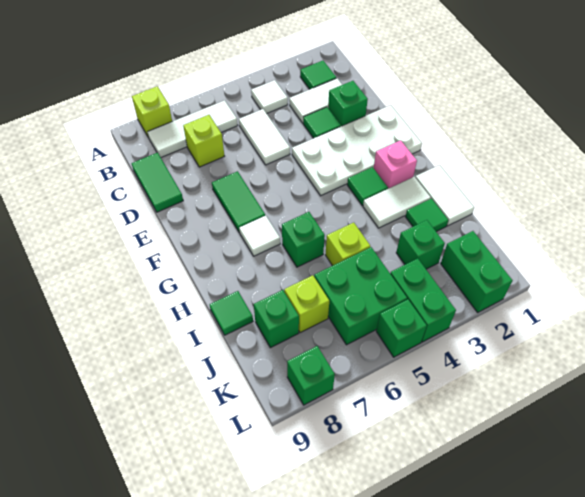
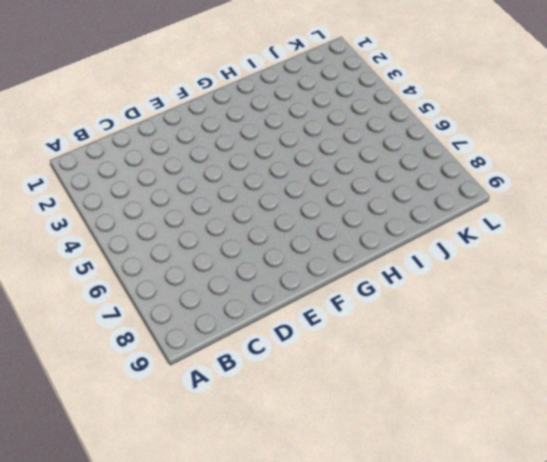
none -> lime 1x1 brick [132,86,172,138]
none -> green 1x1 tile [300,61,336,89]
none -> white 1x1 tile [251,80,288,114]

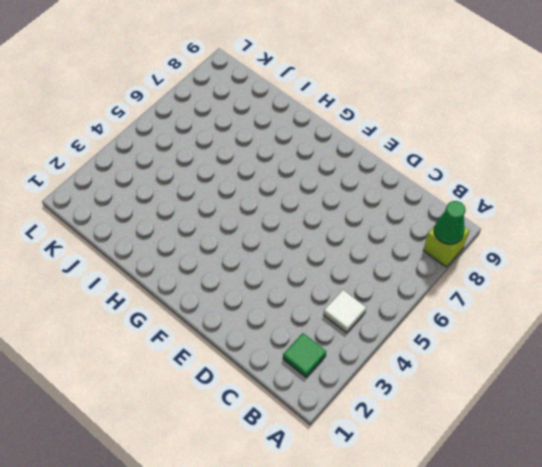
green 1x1 cone [434,201,466,244] -> none
none -> white 1x3 tile [147,100,238,157]
none -> white 1x2 tile [289,78,342,123]
none -> white 1x2 tile [239,109,290,165]

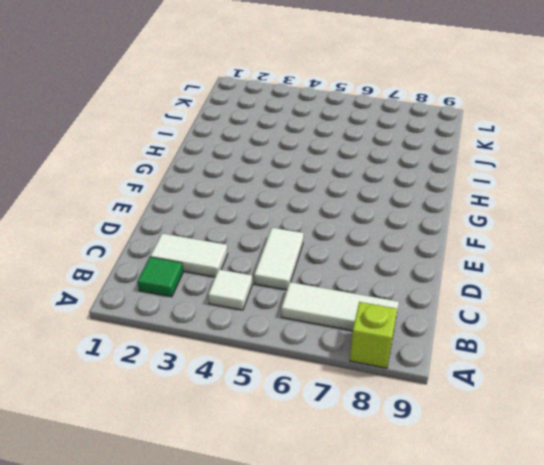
none -> lime 1x1 brick [183,115,224,167]
none -> green 1x2 tile [132,153,183,212]
none -> green 1x1 brick [328,81,368,126]

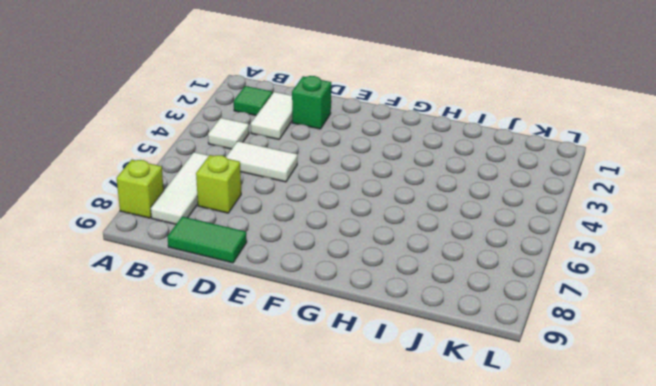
none -> green 1x1 tile [303,107,341,138]
none -> white 2x4 plate [292,105,422,196]
none -> green 1x2 tile [212,171,265,233]

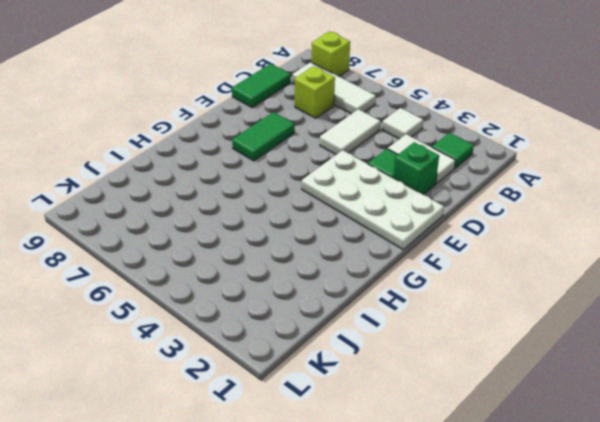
none -> pink 1x1 brick [374,140,417,189]
none -> green 1x1 tile [347,167,388,205]
none -> white 1x1 tile [239,215,280,256]

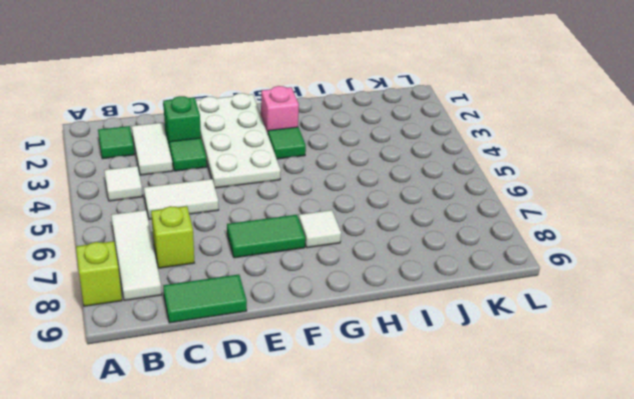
none -> white 1x2 tile [415,165,474,226]
none -> white 1x2 tile [363,177,431,228]
none -> green 1x1 brick [282,212,325,267]

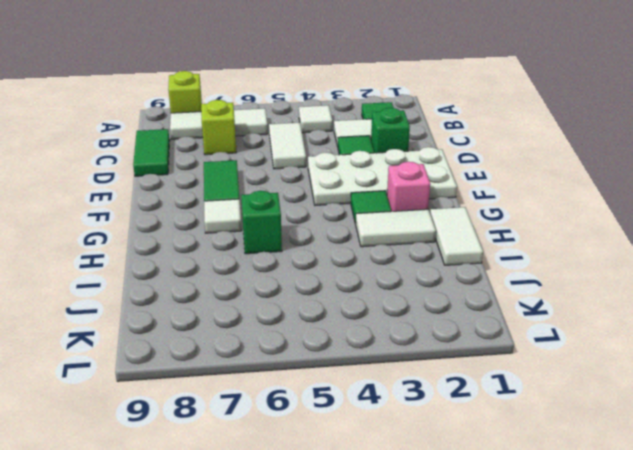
none -> green 1x1 tile [406,199,448,232]
none -> lime 1x1 brick [325,223,370,266]
none -> green 1x1 tile [210,291,253,335]

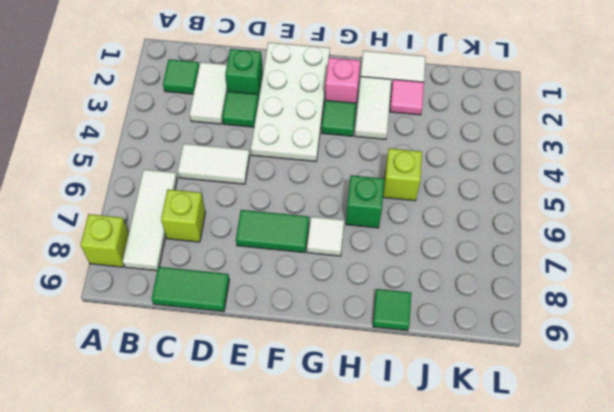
pink 1x1 tile [390,79,424,115] -> green 1x1 tile [406,199,448,232]
none -> white 1x1 tile [251,80,288,114]
none -> green 1x1 brick [396,220,445,269]
none -> green 2x2 brick [314,247,407,345]

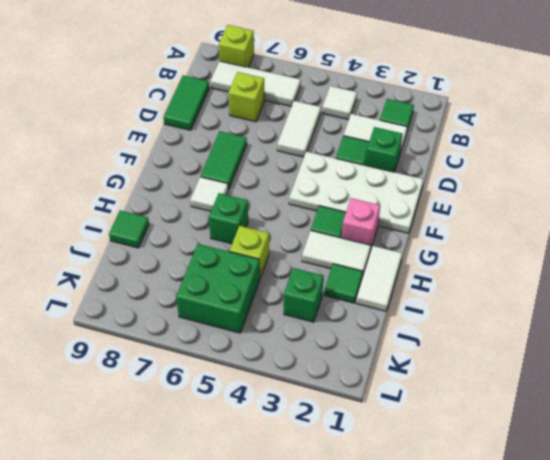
none -> lime 1x1 brick [284,275,329,333]
none -> green 1x1 brick [254,290,299,348]
none -> green 1x2 brick [441,231,513,313]

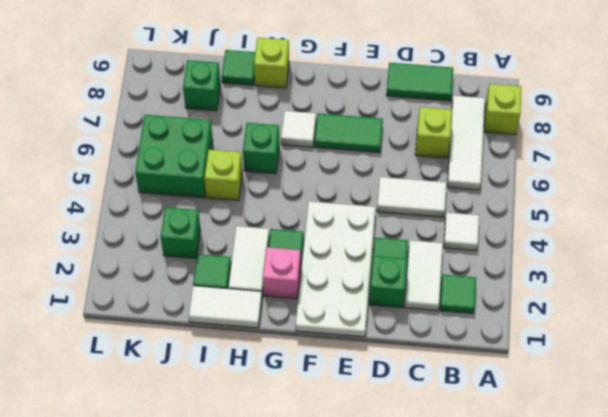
lime 1x1 brick [254,38,289,88] -> lime 1x1 brick moved to [284,275,329,333]
none -> green 1x2 brick [441,231,513,313]
none -> green 1x2 brick [390,259,456,342]
none -> green 1x1 brick [376,300,427,357]

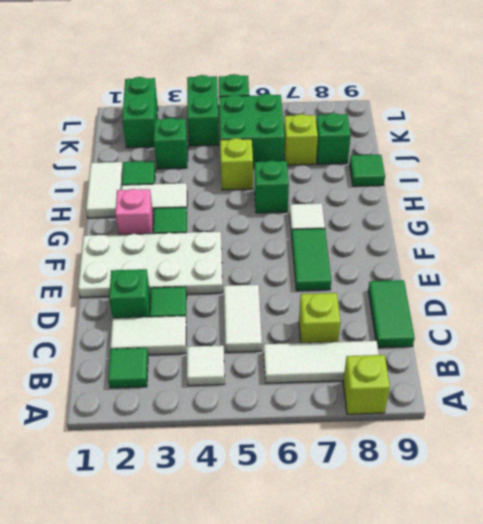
none -> green 1x1 brick [287,346,335,405]

